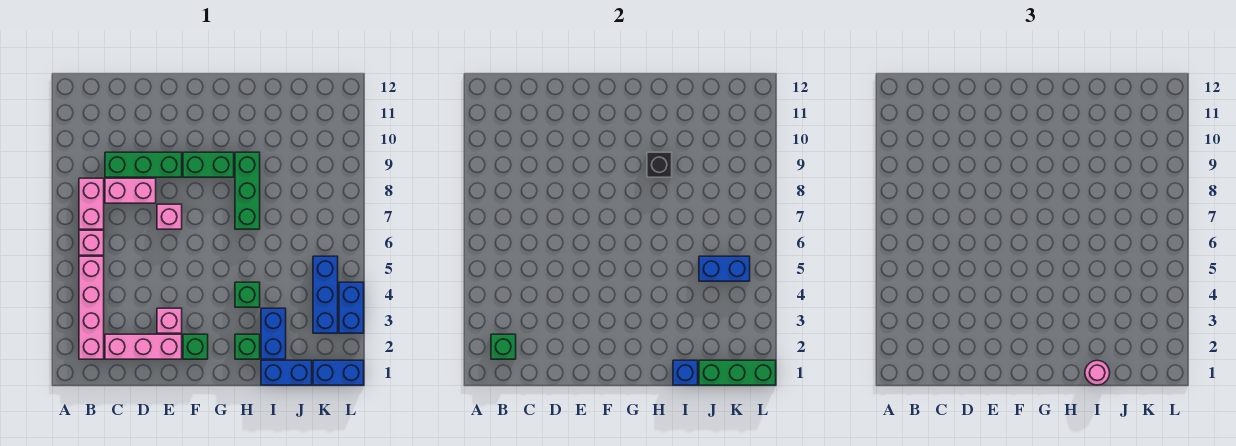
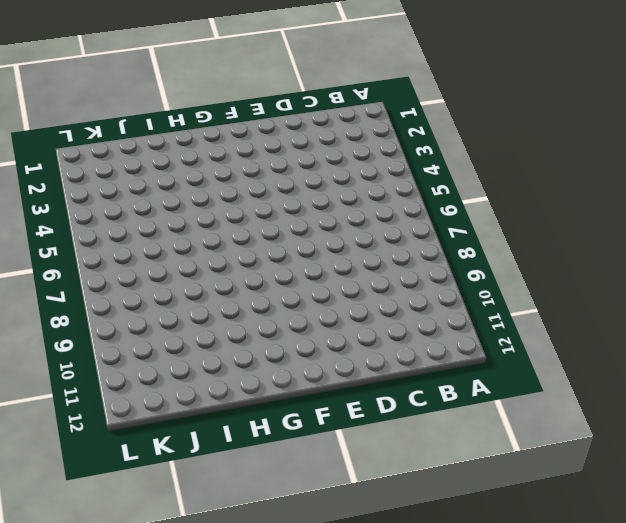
none -> pink 1x4 brick [79,256,104,359]
none -> pink 1x1 brick [79,230,104,255]
none -> pink 1x2 brick [79,178,104,229]

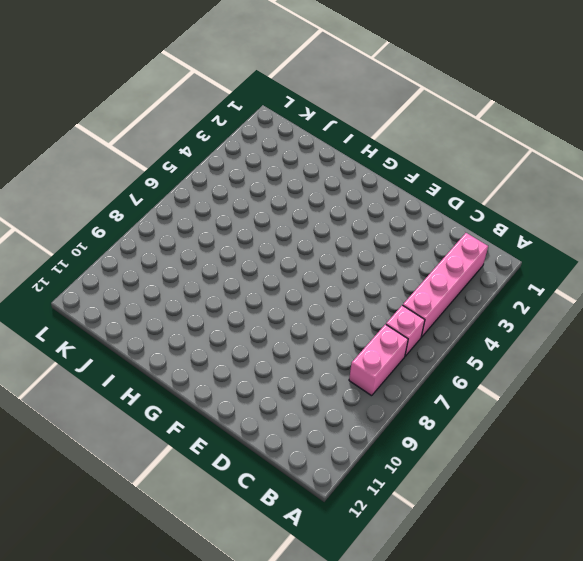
none -> pink 1x3 brick [105,334,182,359]
none -> pink 1x2 brick [105,178,156,203]
none -> green 1x3 brick [105,152,182,177]

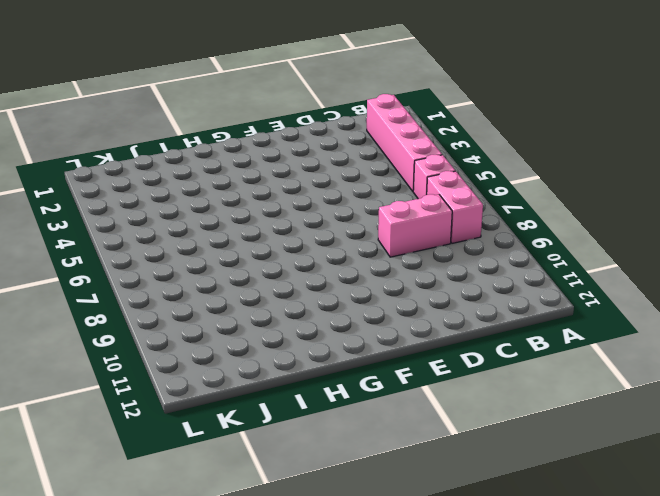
none -> pink 1x3 brick [105,334,182,359]
none -> green 1x3 brick [105,152,182,177]
none -> pink 1x1 brick [157,308,182,333]

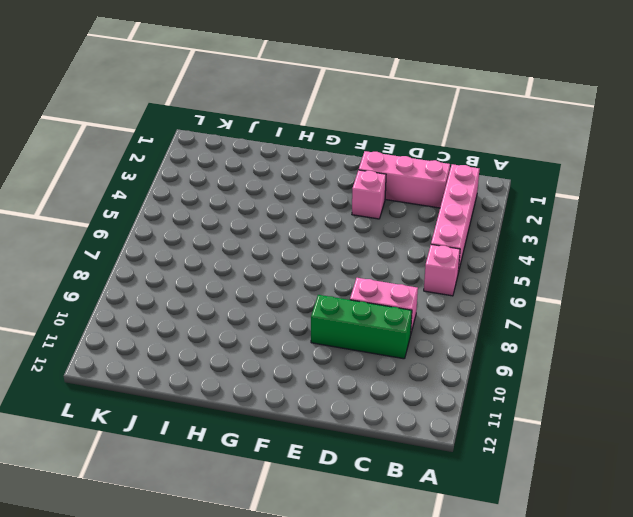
none -> pink 1x2 brick [79,178,104,229]
none -> pink 1x1 brick [157,204,182,229]
none -> green 1x1 brick [183,334,208,359]

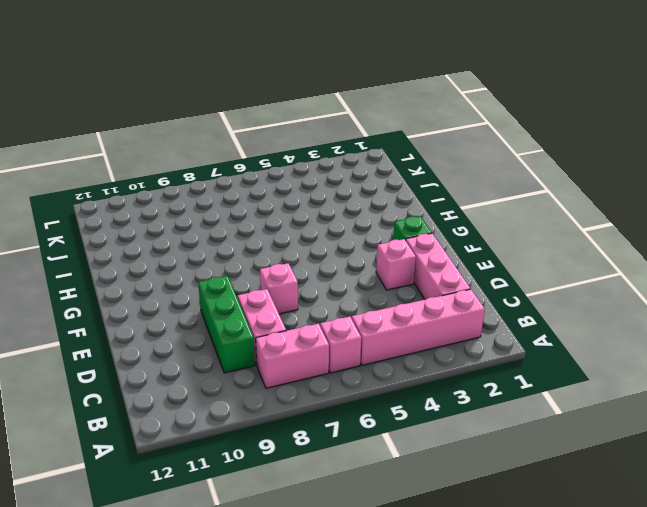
none -> green 1x2 brick [183,152,234,177]
none -> green 1x1 brick [235,334,260,359]
none -> green 1x1 brick [235,282,260,307]

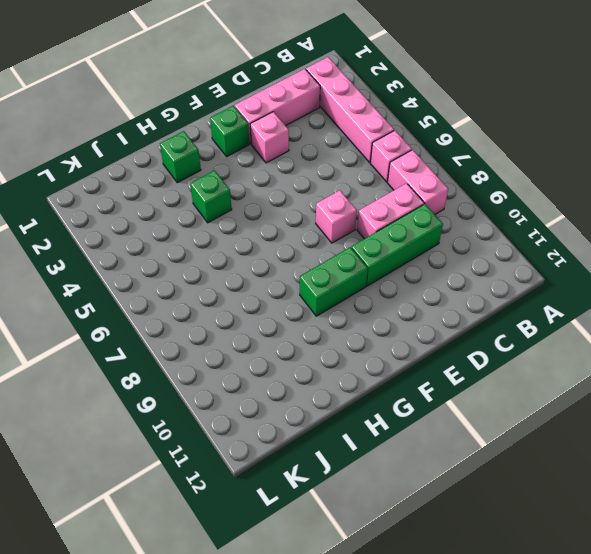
none -> green 1x3 brick [235,152,260,229]
none -> blue 1x2 brick [261,360,312,385]
none -> blue 1x2 brick [261,308,286,359]

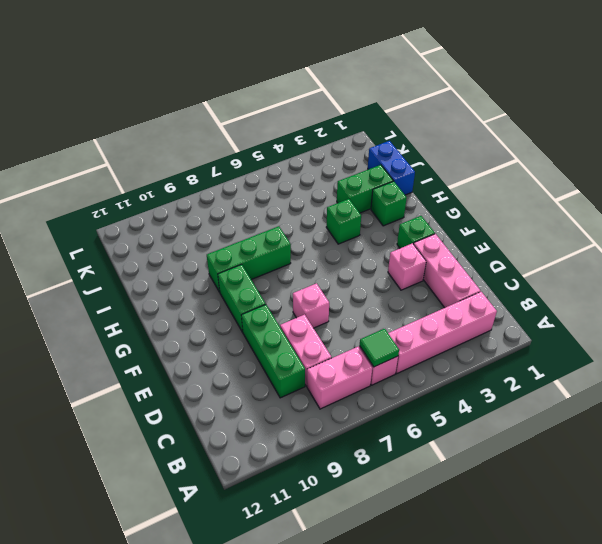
green 1x1 tile [360,329,399,367] -> none
green 1x2 brick [337,165,393,213] -> blue 1x2 brick [261,308,286,359]
none -> blue 1x2 brick [313,360,364,385]
none -> blue 1x3 brick [313,256,338,333]
none -> blue 1x2 brick [339,282,364,333]

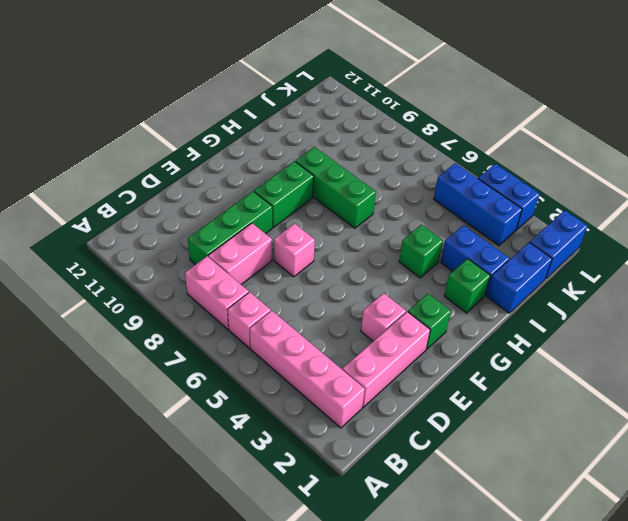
none -> green 1x1 brick [491,334,516,359]
none -> black 1x1 brick [647,152,672,177]
none -> blue 1x1 brick [673,360,698,385]

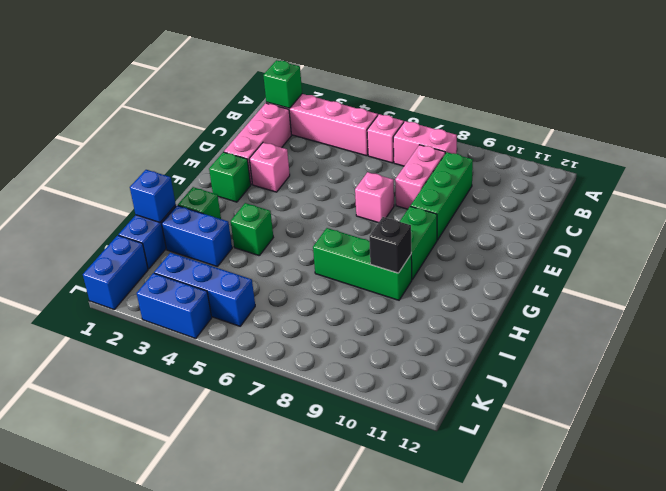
none -> green 1x3 brick [699,360,776,385]
none -> blue 1x2 brick [699,256,750,281]
none -> pink 1x1 round brick [1085,360,1110,385]

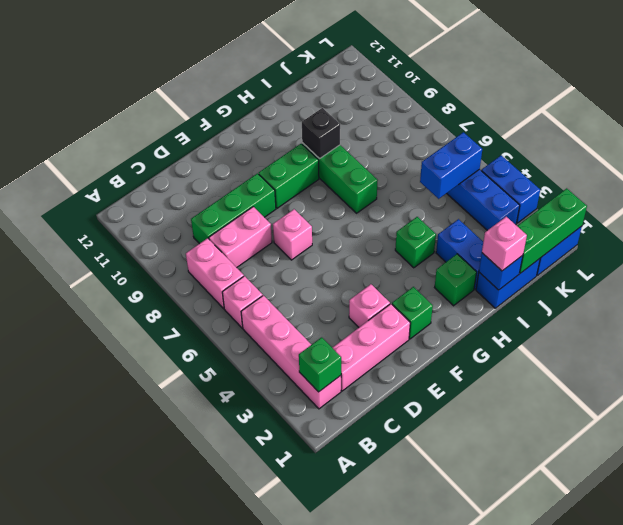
pink 1x1 brick [482,217,527,271] -> pink 1x1 round brick [1085,360,1110,385]

